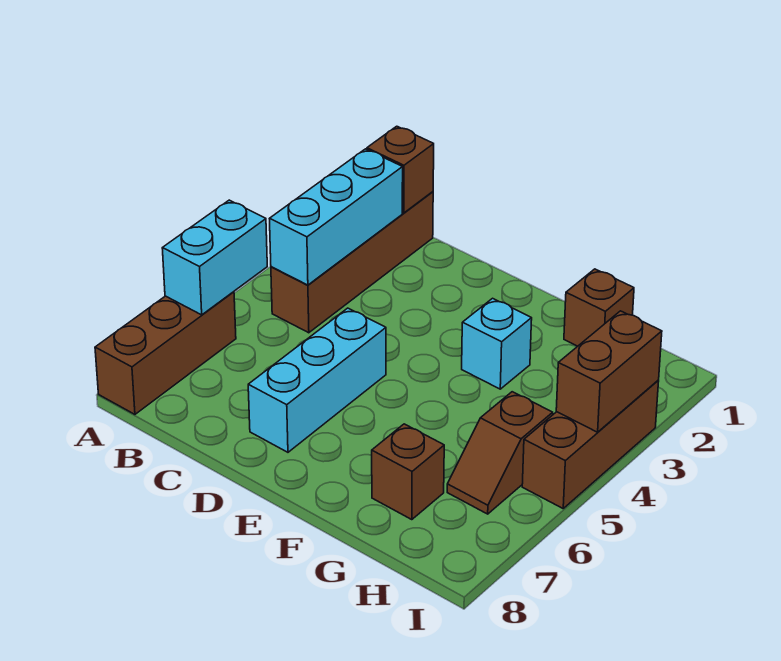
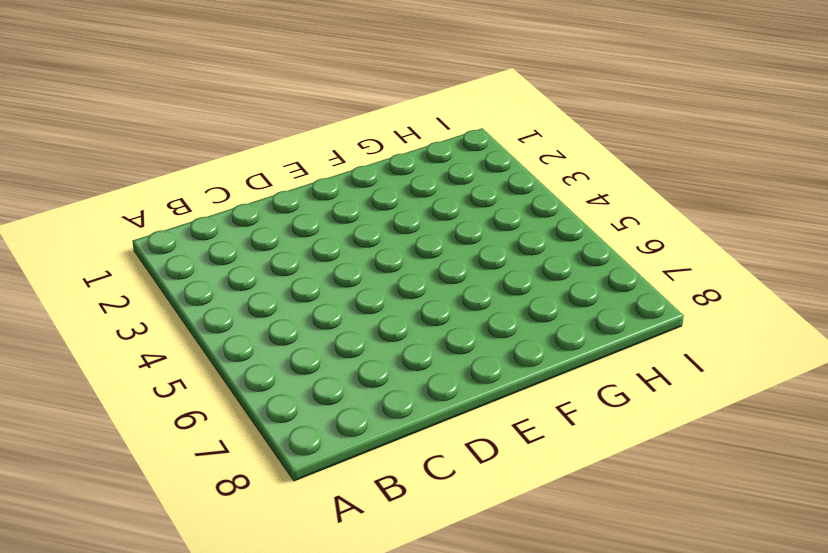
none -> brown 1x3 brick [95,292,236,414]
none -> brown 1x4 brick [271,192,433,333]
none -> cyan 1x3 brick [248,308,386,452]

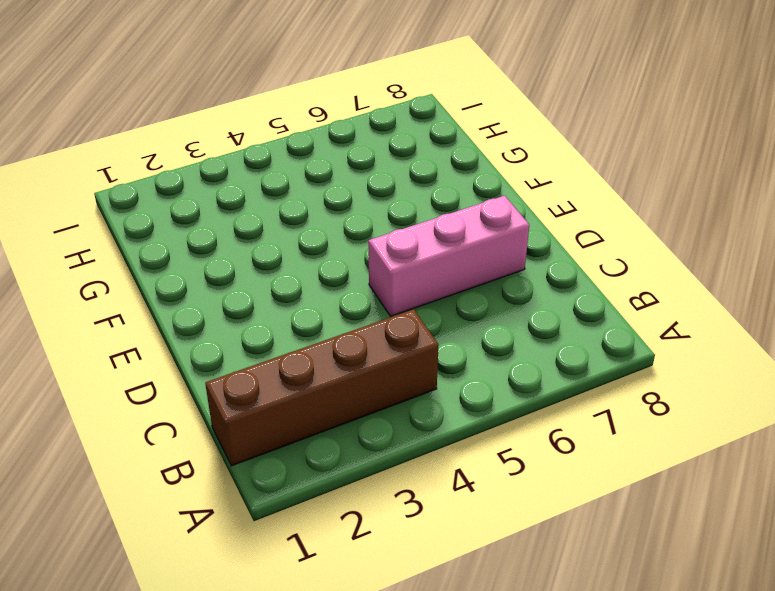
pink 1x3 brick [368,196,529,316] -> cyan 1x3 brick [248,308,386,452]
none -> brown 1x3 brick [95,292,236,414]
none -> cyan 1x1 brick [462,298,532,389]
none -> brown 1x1 brick [564,269,634,346]

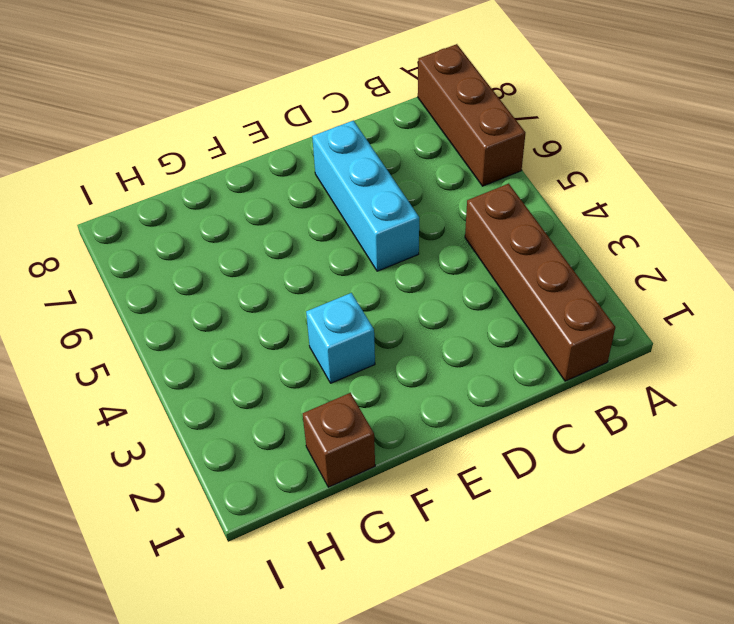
none -> brown 1x1 brick [372,424,444,520]
none -> brown 1x2 slope [447,392,553,514]
none -> brown 1x3 brick [522,380,659,508]

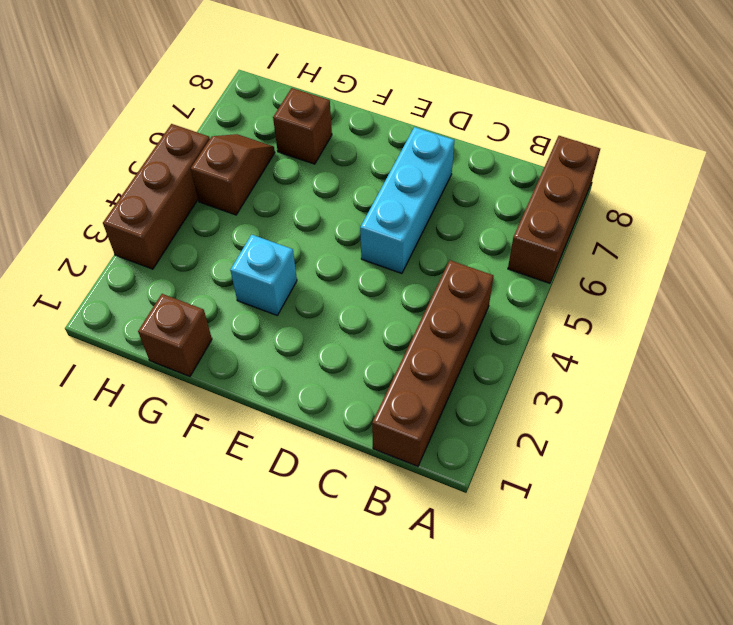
none -> cyan 1x2 brick [162,200,267,315]
none -> brown 1x1 brick [367,126,434,213]
none -> cyan 1x3 brick [269,149,403,285]

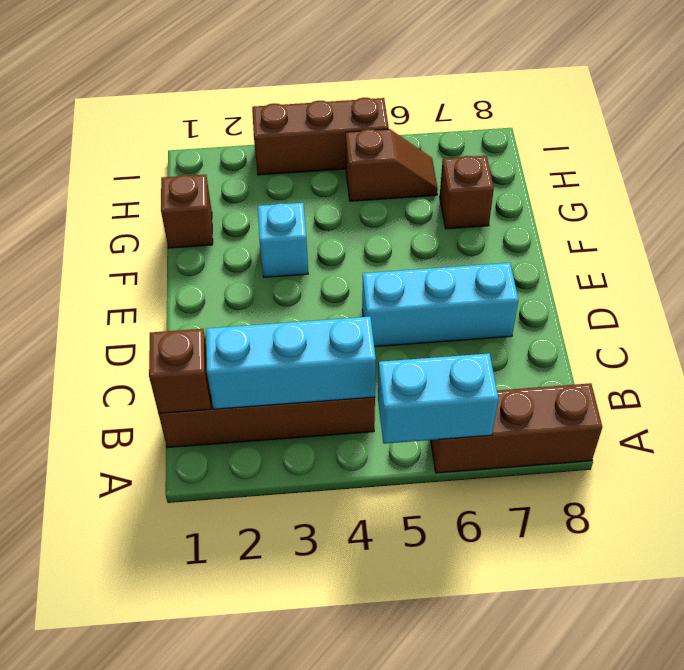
none -> brown 1x2 brick [556,311,662,432]

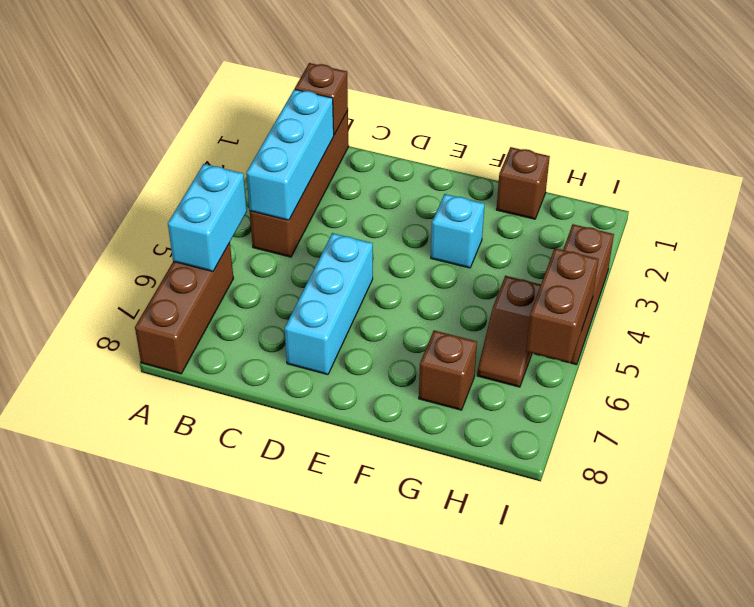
brown 1x2 brick [526,248,598,363] -> brown 1x2 brick moved to [556,311,662,432]

